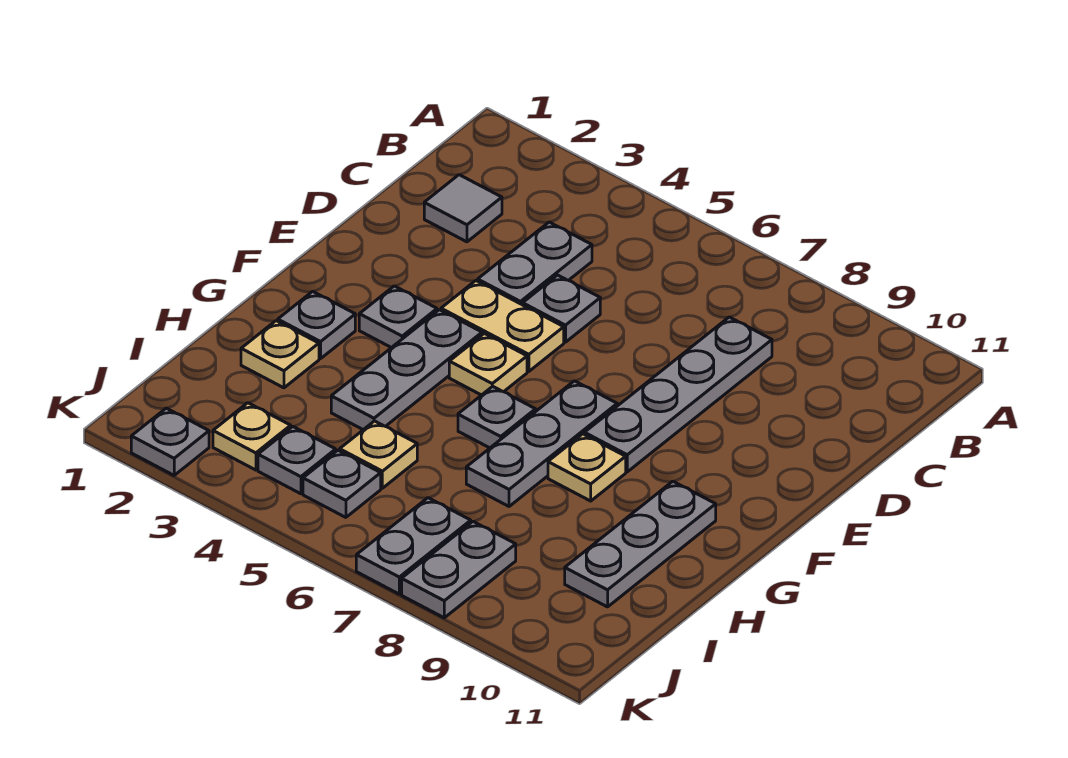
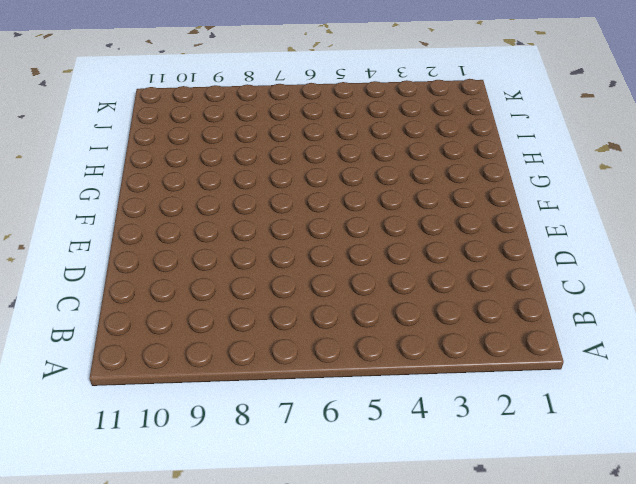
none -> grey 1x1 tile [424,175,502,242]
none -> grey 1x2 plate [478,222,592,305]
none -> grey 1x4 plate [585,317,772,472]

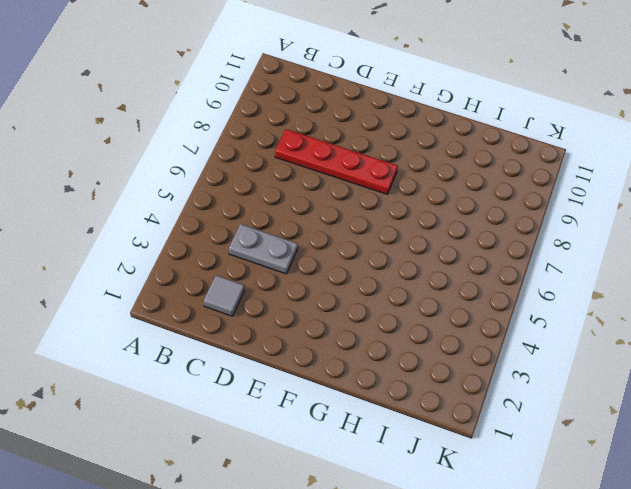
red 1x4 plate [275,129,398,194] -> grey 1x4 plate [585,317,772,472]
none -> grey 1x1 plate [523,275,600,342]
none -> tan 1x2 plate [441,281,564,371]
none -> grey 1x1 plate [359,286,437,348]

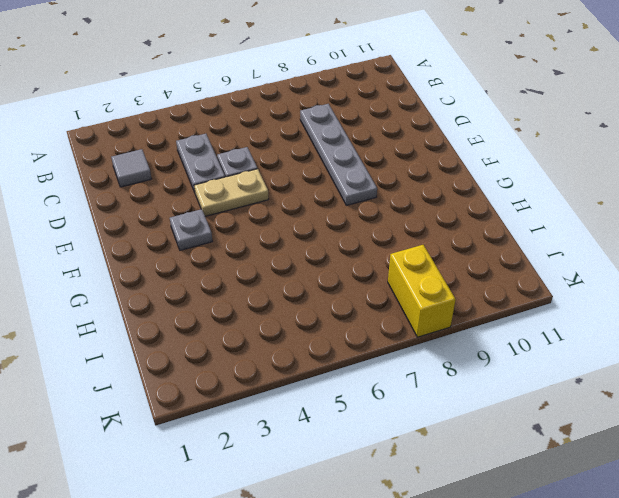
yellow 1x2 brick [388,245,456,337] -> grey 1x2 plate [402,521,516,618]
none -> grey 1x3 plate [331,310,482,430]
none -> tan 1x1 plate [449,333,527,395]
none -> grey 1x3 plate [466,381,617,506]

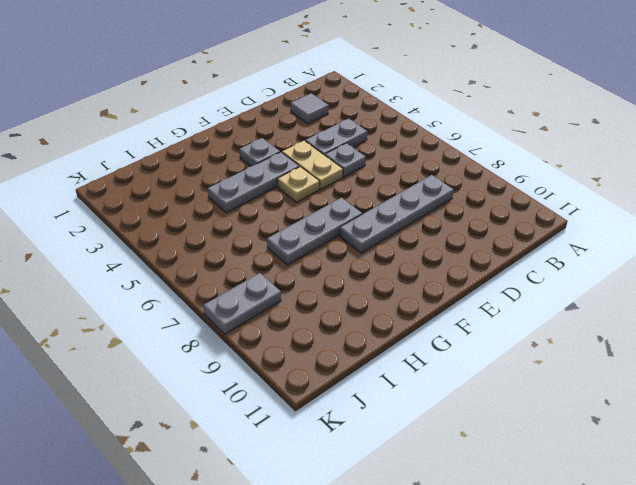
none -> grey 1x1 plate [278,291,355,359]
none -> grey 1x1 plate [458,386,536,448]
none -> tan 1x1 plate [548,434,626,501]

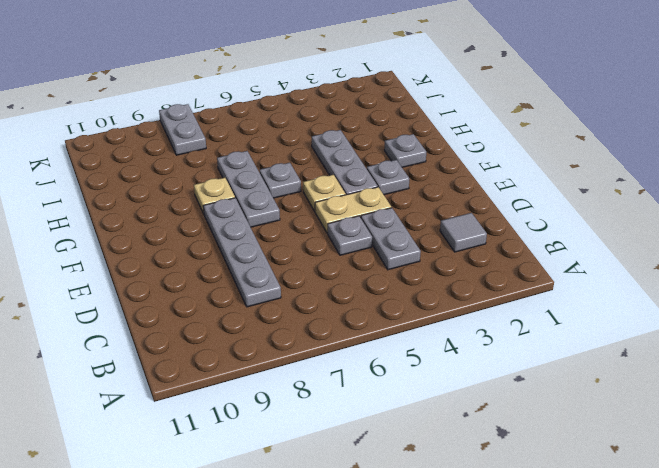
none -> grey 1x3 plate [565,481,716,607]
none -> tan 1x1 plate [241,321,319,388]
none -> tan 1x1 plate [340,421,417,488]

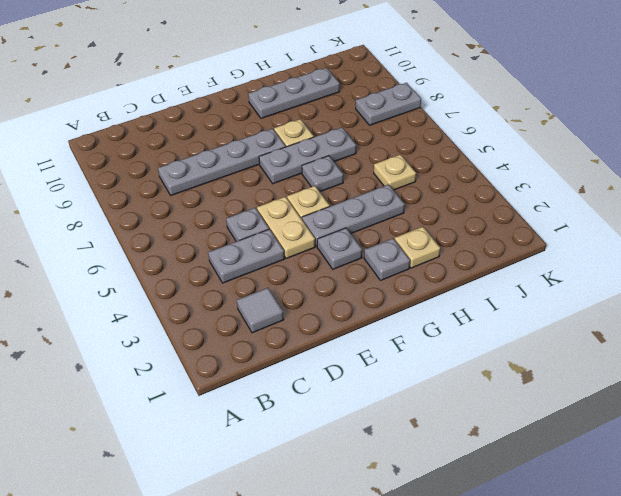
none -> tan 1x1 plate [213,403,291,470]
none -> grey 1x1 plate [258,427,336,494]
none -> grey 1x1 plate [303,450,381,517]

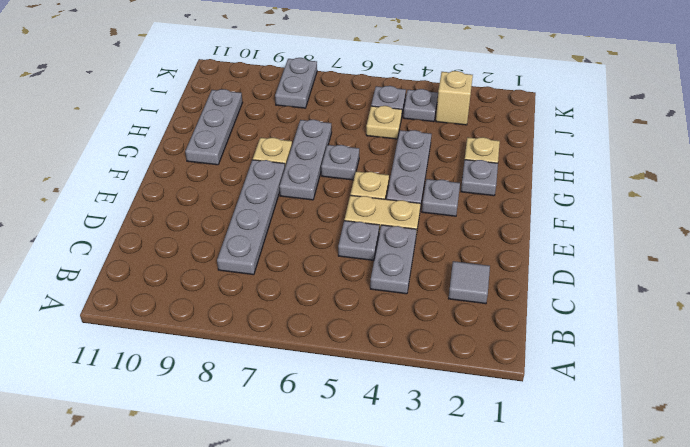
tan 1x1 brick [436,71,473,125] -> tan 1x1 plate [213,403,291,470]
none -> grey 1x2 plate [356,498,471,594]
none -> grey 1x1 plate [131,408,209,475]

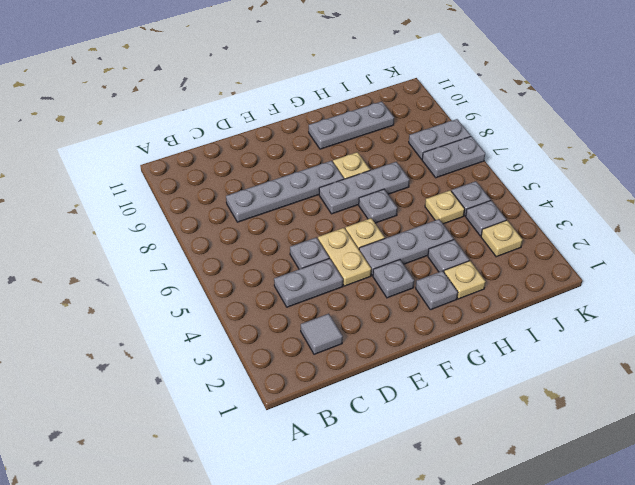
grey 1x1 plate [428,240,469,272] -> grey 1x1 plate moved to [131,408,209,475]

